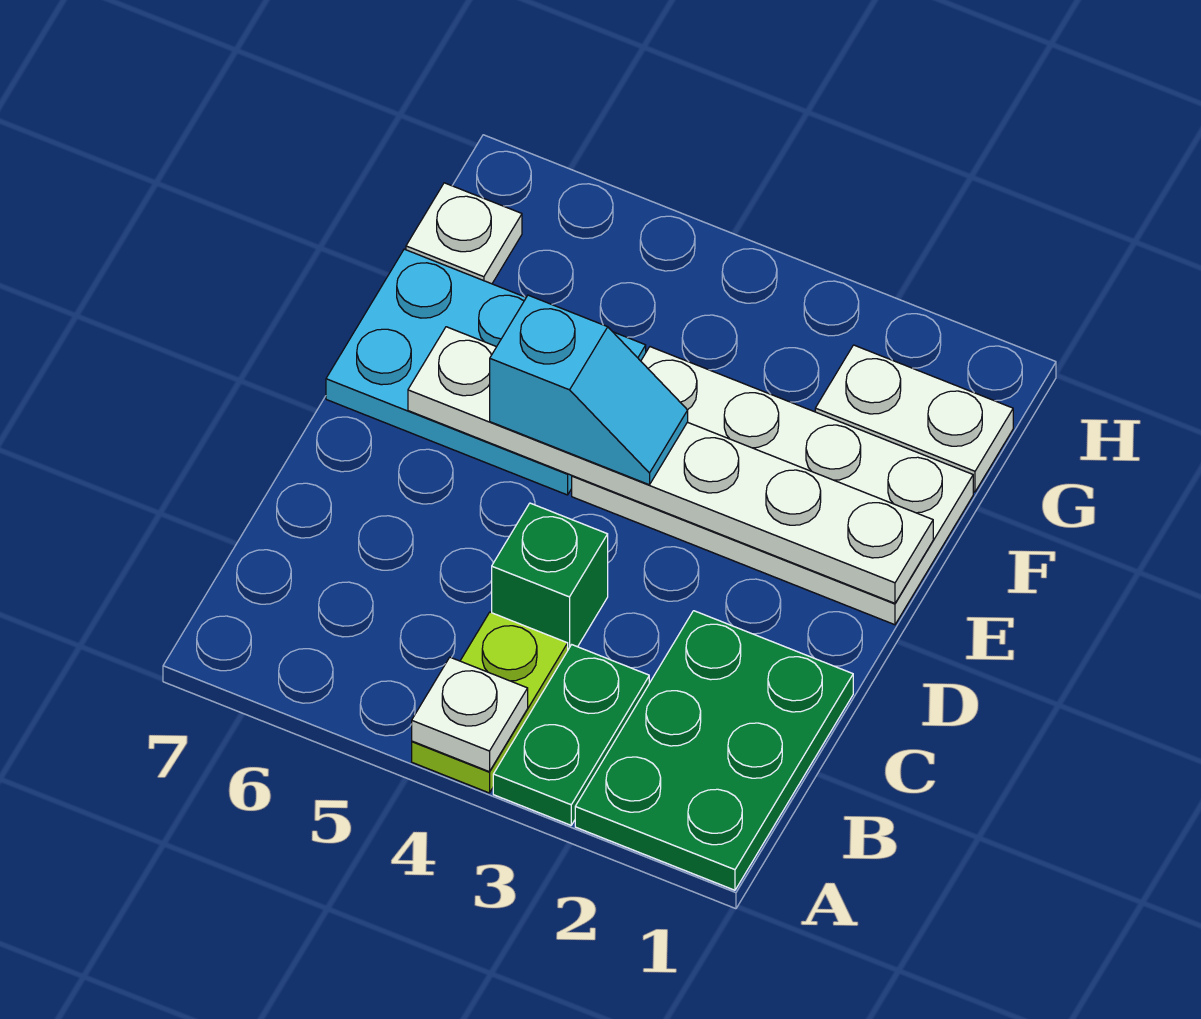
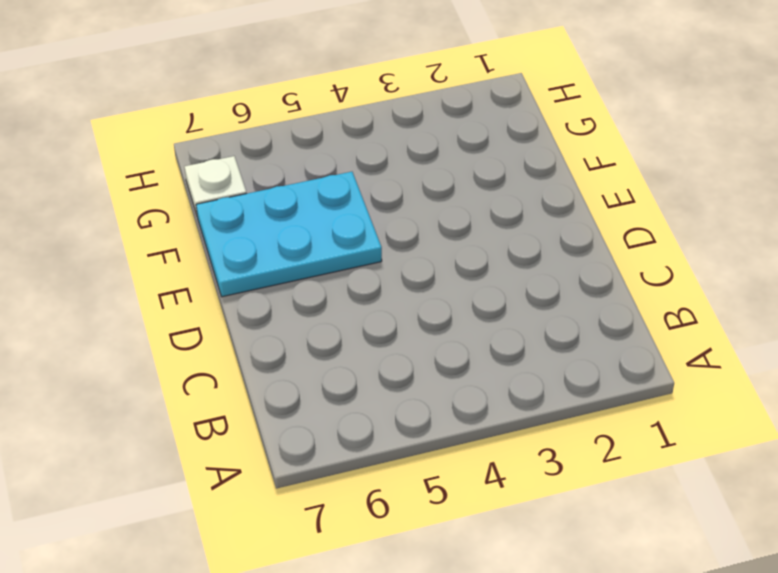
none -> green 2x3 plate [575,611,853,890]
none -> green 1x2 plate [493,645,649,825]

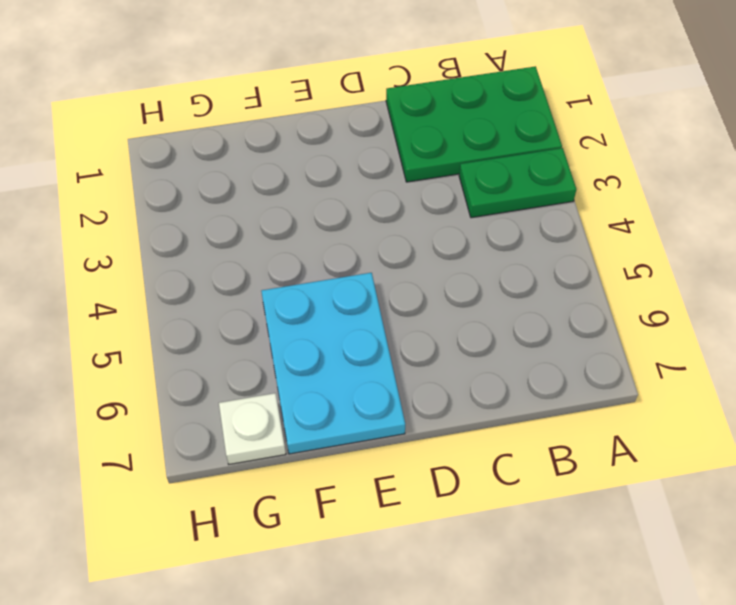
none -> lime 1x2 plate [412,612,568,793]
none -> green 1x1 brick [492,503,608,649]

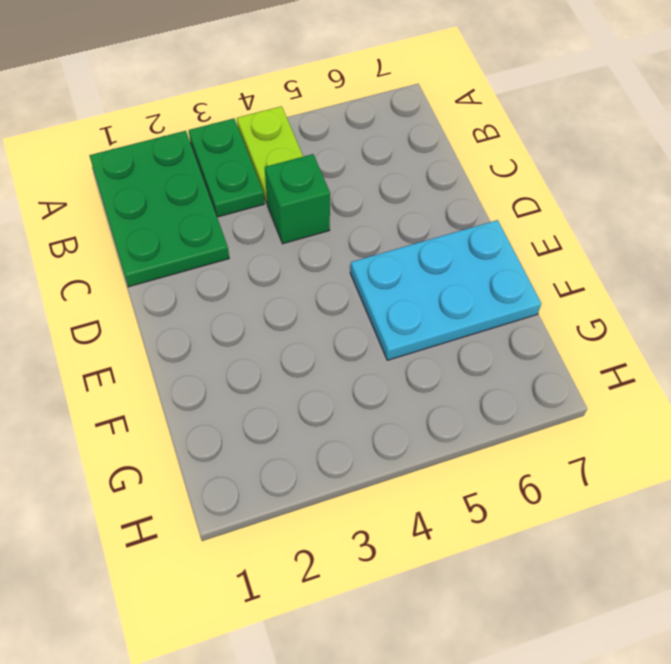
none -> white 2x4 plate [572,347,973,625]
none -> white 1x2 plate [815,345,1013,492]

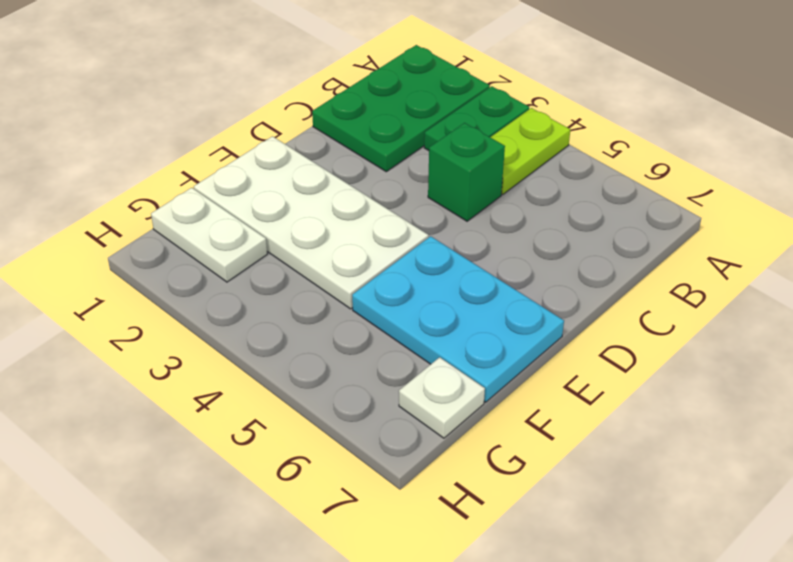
none -> white 1x1 plate [412,657,528,772]
none -> white 1x6 plate [408,327,933,603]

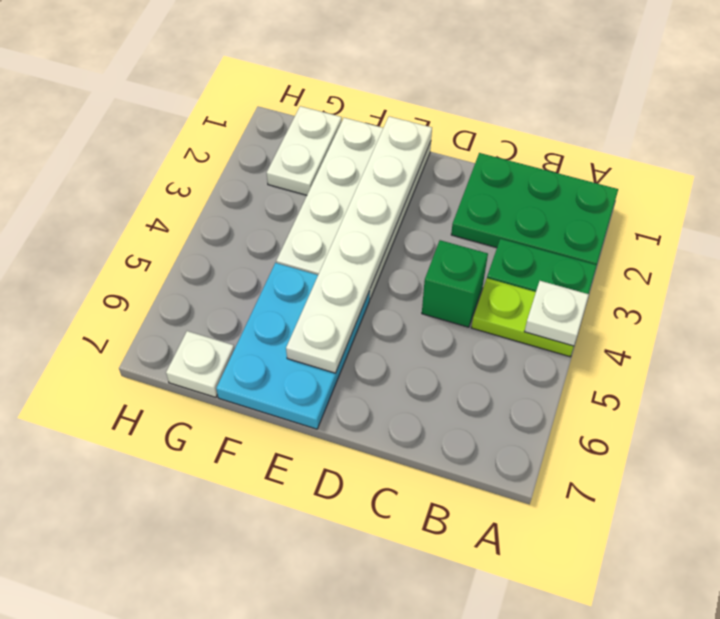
none -> cyan 1x2 slope [490,295,688,485]

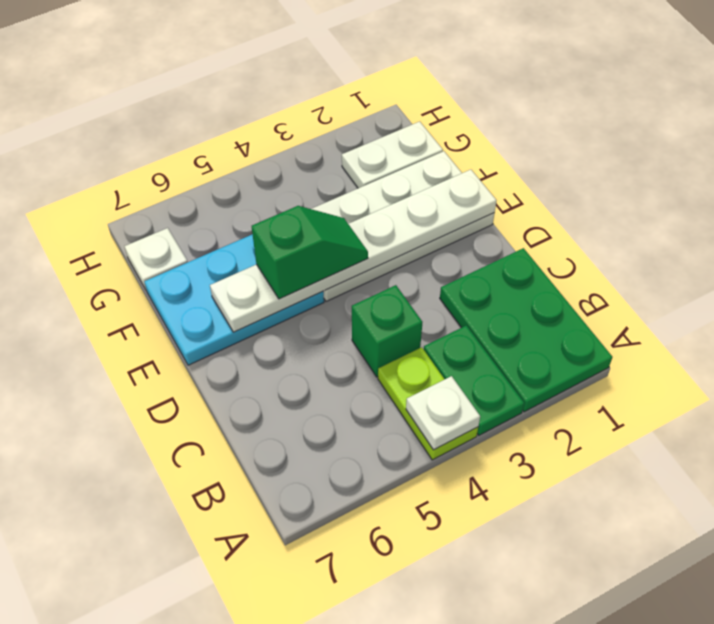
green 1x2 slope [252,206,368,299] -> cyan 1x2 slope [490,295,688,485]

